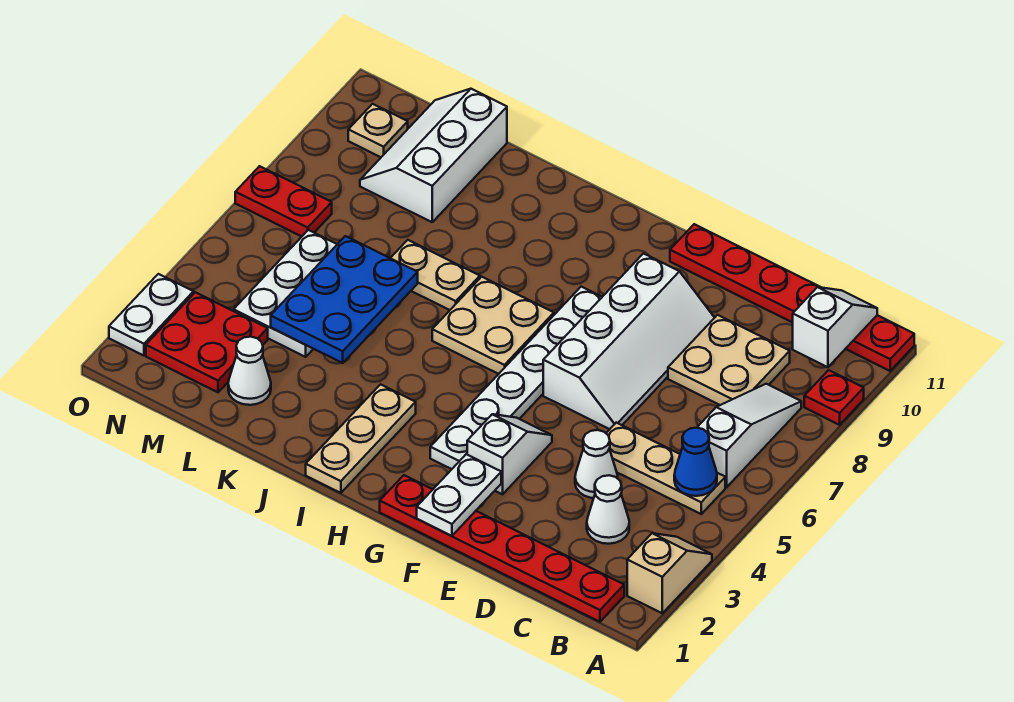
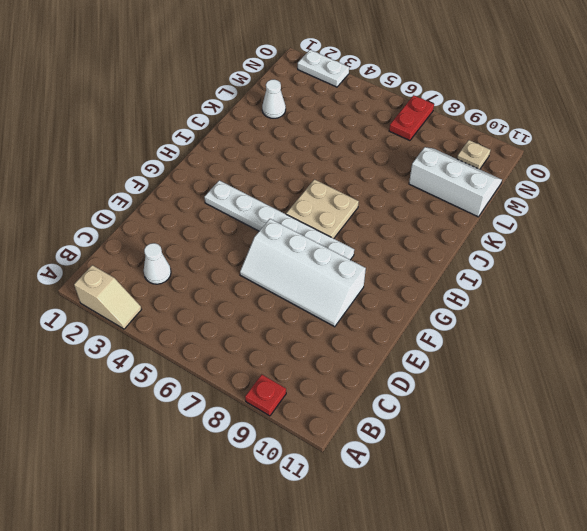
none -> red 1x6 plate [670,224,914,371]
none -> red 1x6 plate [380,475,624,622]
none -> tan 1x3 plate [606,423,725,514]

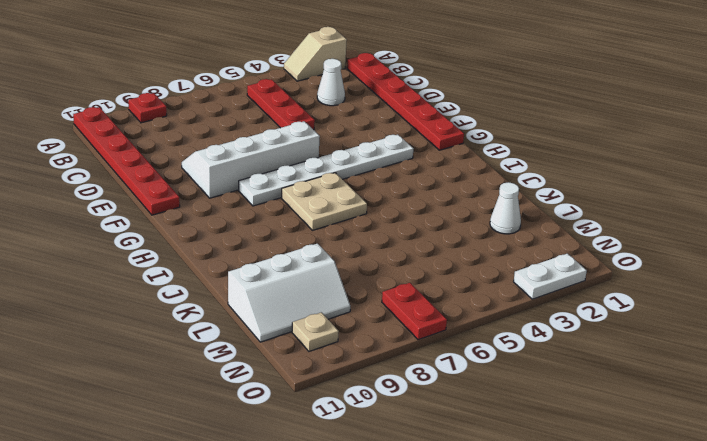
red 1x3 plate [247,79,315,130] -> tan 1x3 plate [606,423,725,514]
none -> white 1x3 slope [697,384,801,487]
none -> tan 2x2 plate [668,315,790,405]
none -> white 1x1 cone [575,430,618,498]

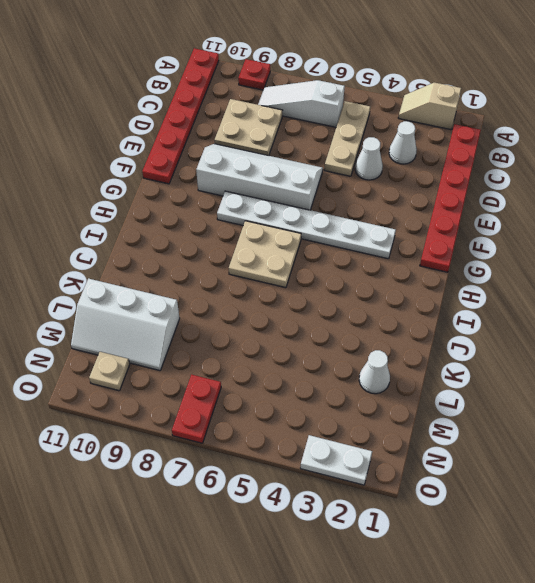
none -> white 1x2 slope [467,414,552,494]
none -> tan 1x3 plate [306,384,416,493]
none -> tan 1x2 plate [391,240,480,310]

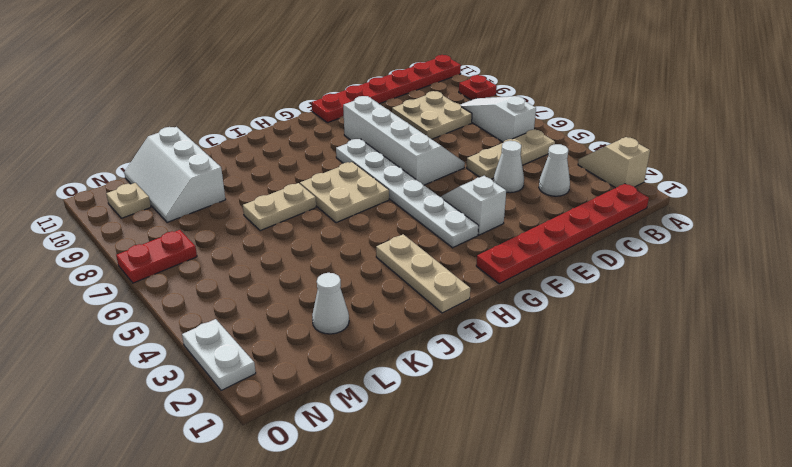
none -> white 2x3 plate [234,230,337,357]
none -> red 2x2 plate [146,292,268,392]
none -> blue 1x1 cone [674,428,717,496]

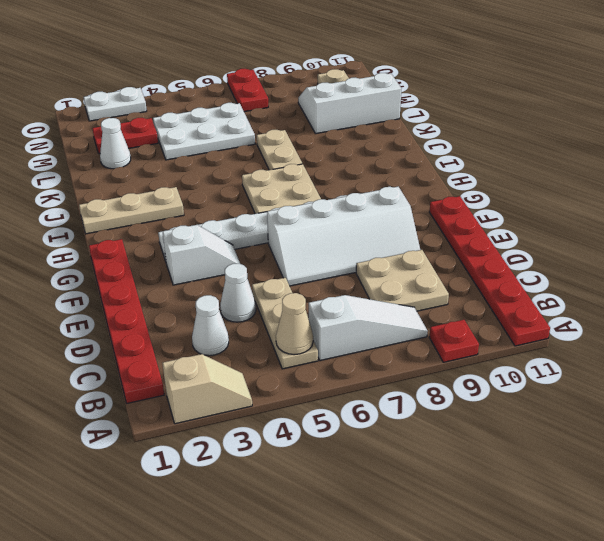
tan 1x1 cone [276,293,313,355] -> blue 1x1 cone [674,428,717,496]
red 1x2 plate [92,118,158,154] -> red 2x2 plate [146,292,268,392]
none -> white 1x2 slope [793,287,877,367]
none -> white 1x2 plate [417,454,501,536]
none -> blue 2x3 plate [271,236,418,363]

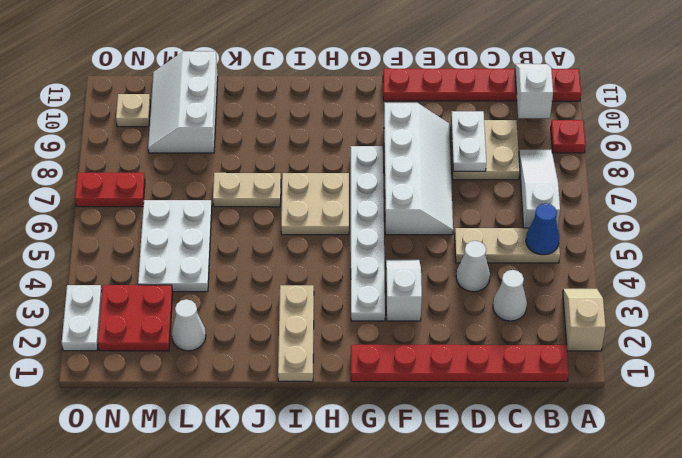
white 1x2 plate [451,111,486,171] -> white 1x2 plate moved to [417,454,501,536]
none -> blue 2x3 plate [271,236,418,363]

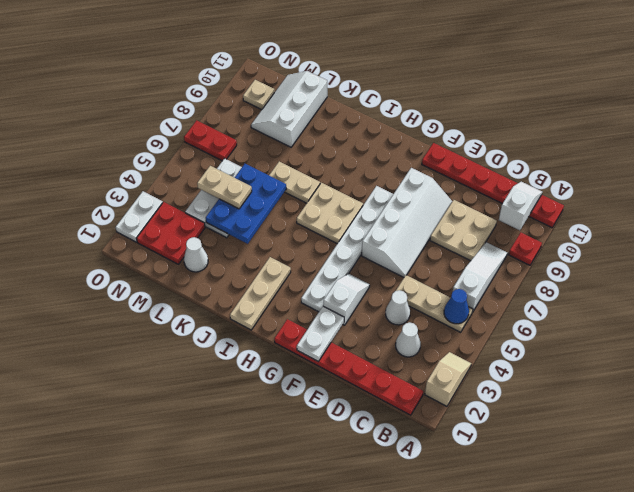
tan 1x2 plate [197,166,252,209] -> none

